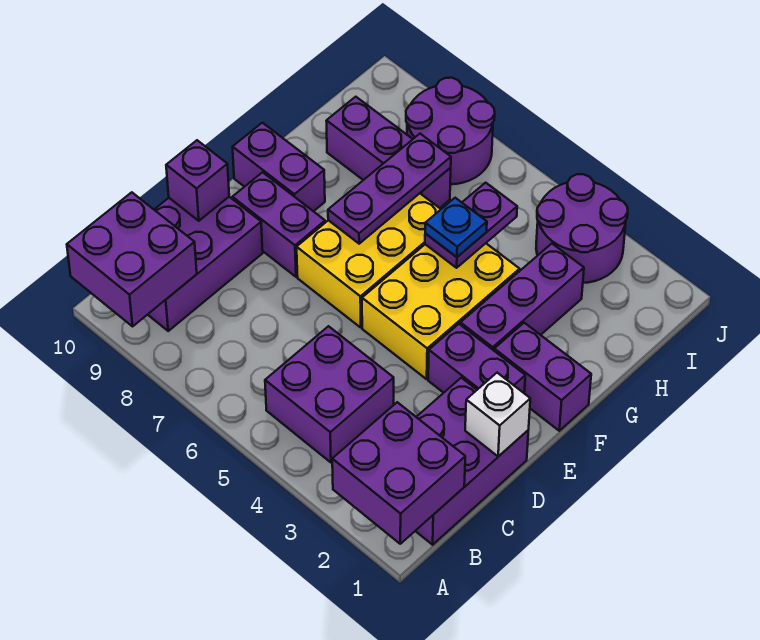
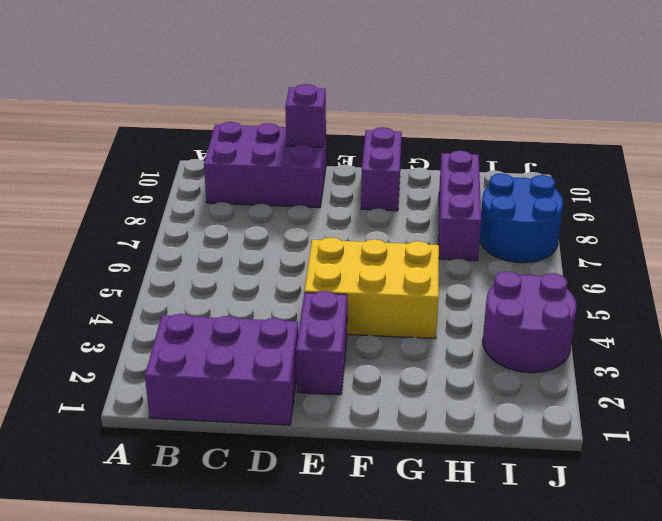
blue 2x2 round brick [480,174,563,263] -> purple 2x2 round brick [406,78,495,184]
none -> purple 2x2 brick [265,326,394,462]
none -> yellow 2x3 brick [297,193,441,327]
none -> purple 1x2 brick [232,172,325,277]

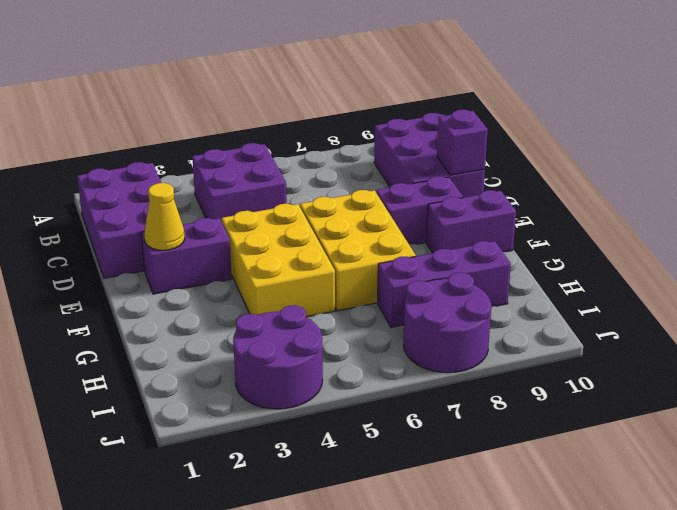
yellow 1x1 cone [144,183,185,250] -> none
none -> purple 1x2 brick [494,323,591,431]
none -> purple 1x3 brick [460,244,584,350]
none -> purple 2x2 brick [332,402,465,544]

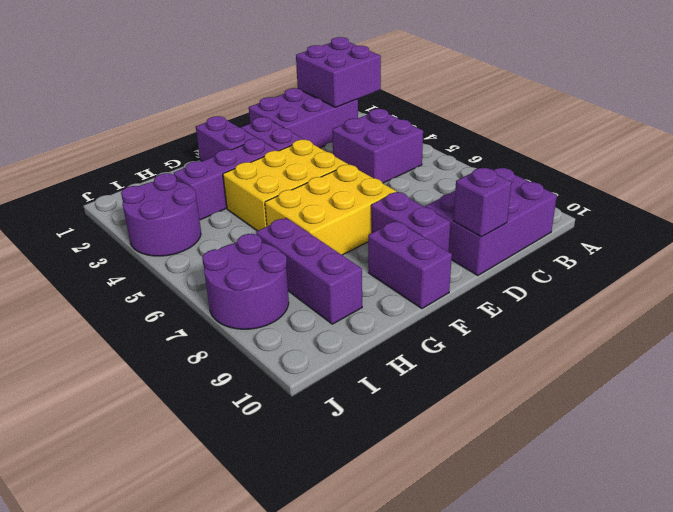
none -> purple 2x2 brick [67,192,197,326]
none -> white 1x1 brick [465,373,530,456]
none -> purple 1x3 plate [328,134,451,244]

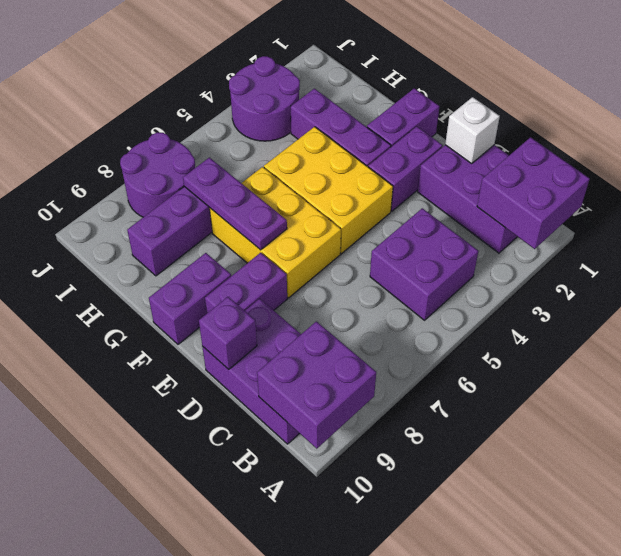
none -> purple 1x2 plate [425,183,517,268]
none -> blue 1x1 plate [425,198,487,257]

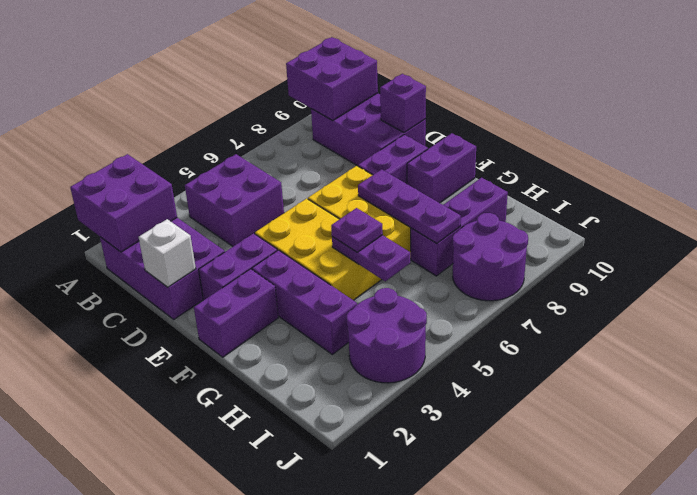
purple 1x1 plate [331,208,383,252] -> blue 1x1 plate [425,198,487,257]

